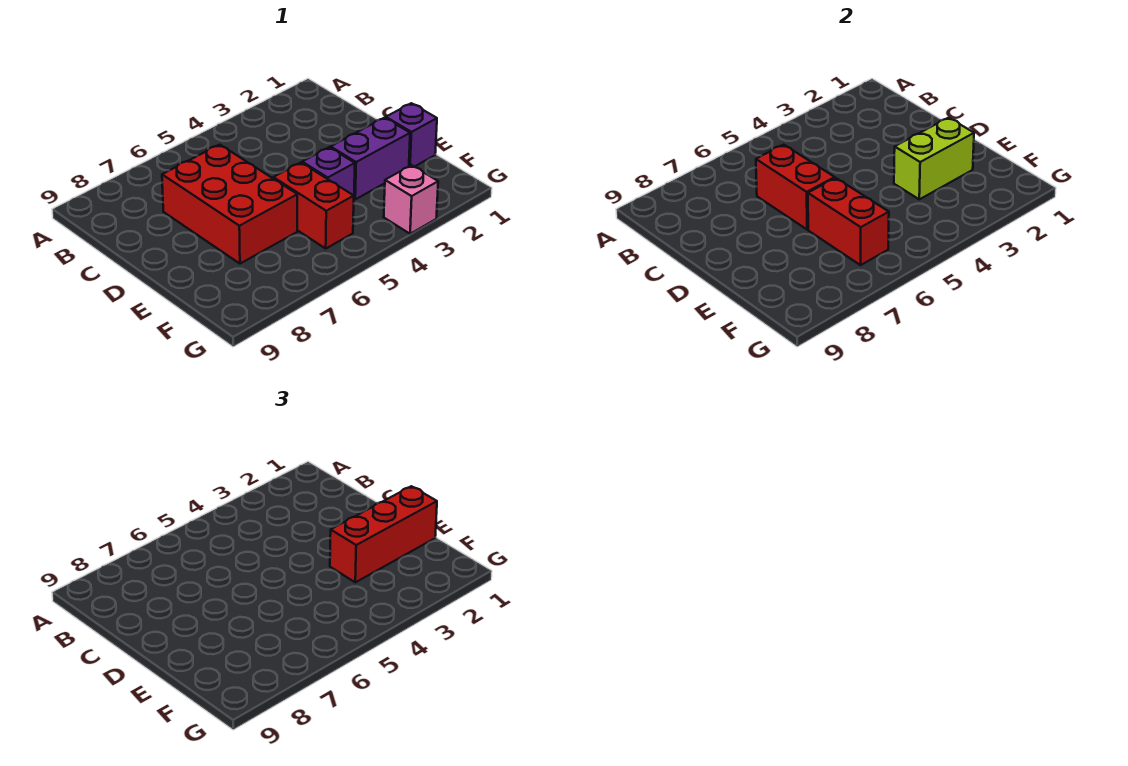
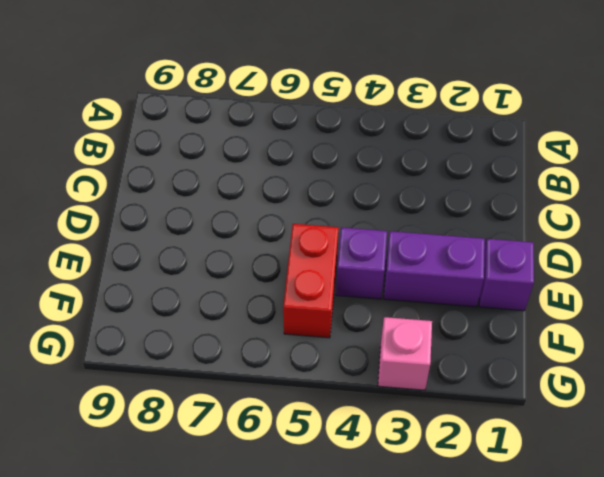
none -> red 2x3 brick [162,145,297,264]
none -> red 1x2 brick [756,145,835,230]

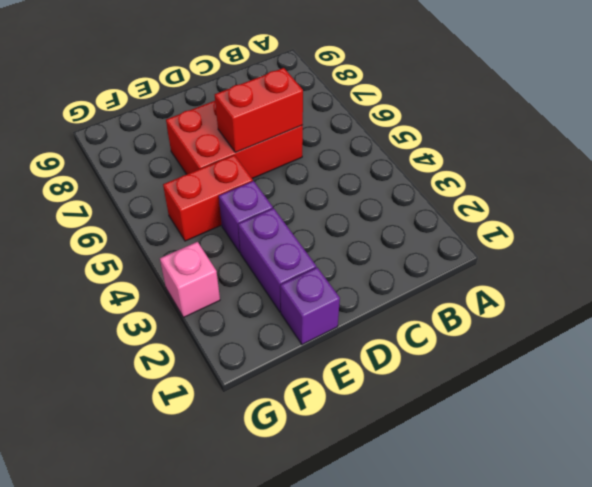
none -> lime 1x2 brick [894,118,974,199]
none -> red 1x2 brick [808,178,889,265]

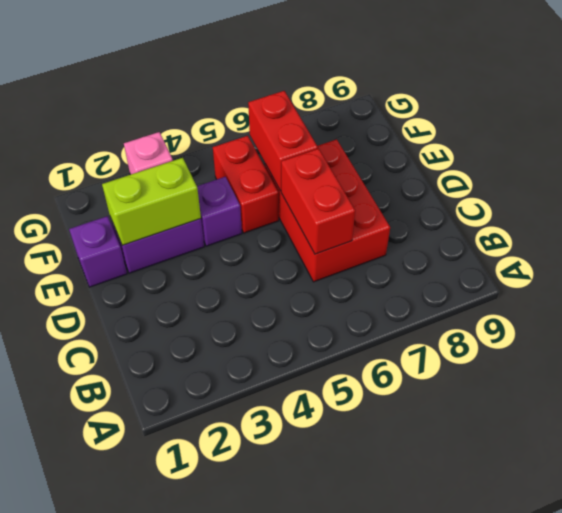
none -> red 1x3 brick [330,486,437,582]

